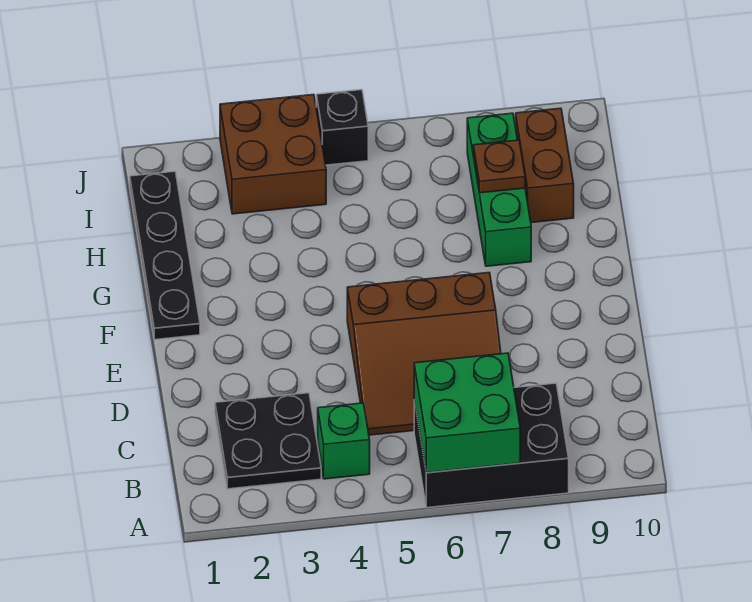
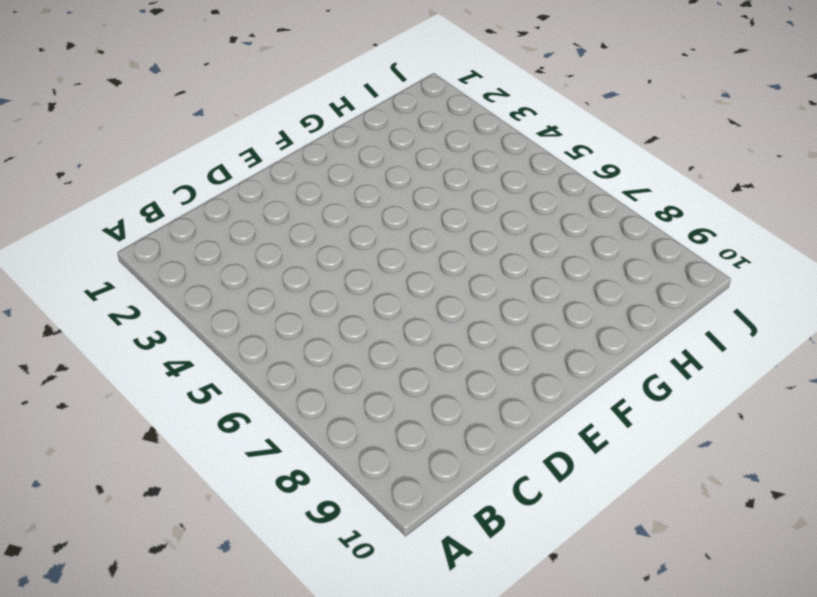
none -> black 2x3 brick [414,383,569,508]
none -> black 2x2 plate [215,393,321,489]

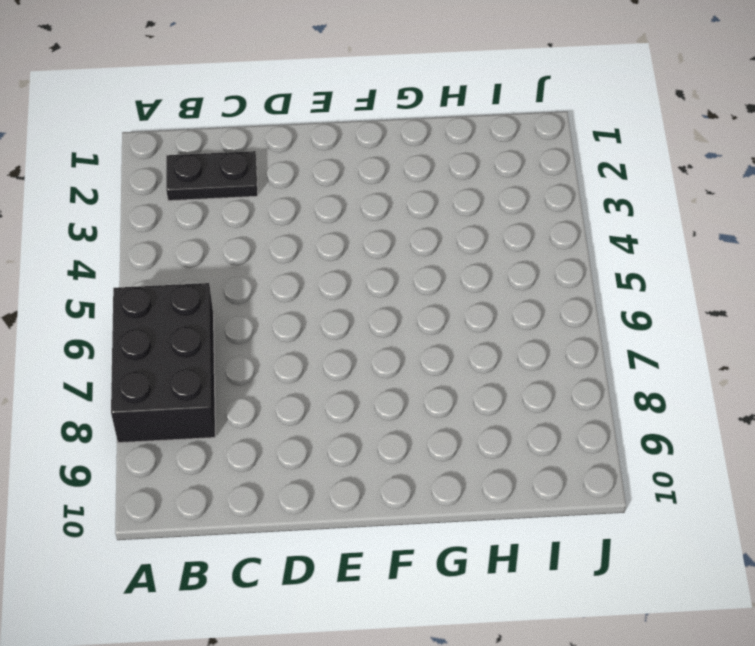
black 1x2 plate [166,151,258,201] -> black 2x2 plate [215,393,321,489]
none -> green 1x1 brick [318,403,370,479]
none -> brown 3x3 slope [347,273,501,435]

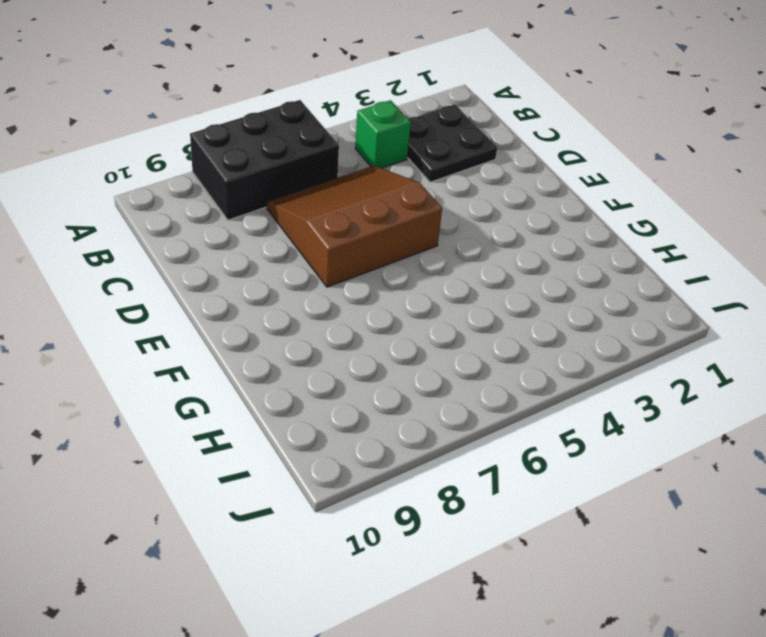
none -> black 1x4 plate [130,171,200,340]
none -> green 1x3 brick [467,113,531,266]

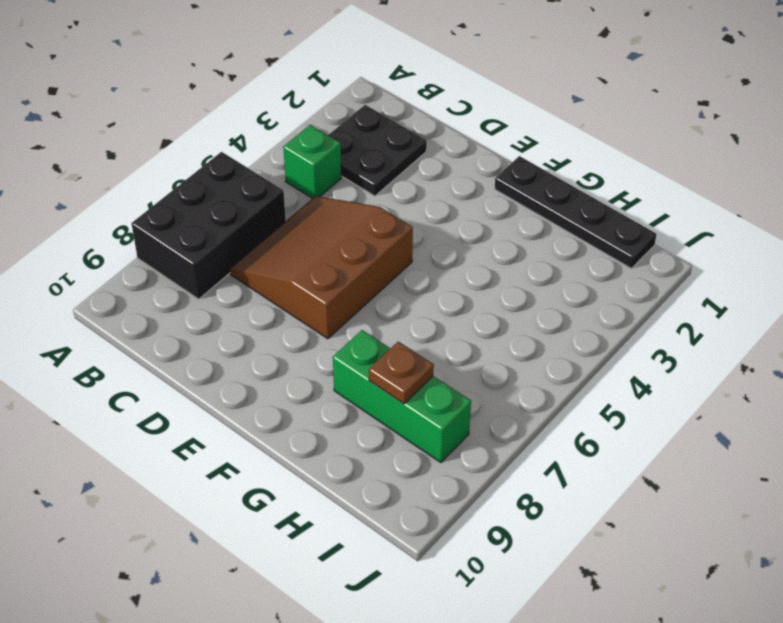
none -> brown 1x2 brick [516,108,574,223]
none -> brown 2x2 brick [220,95,326,214]

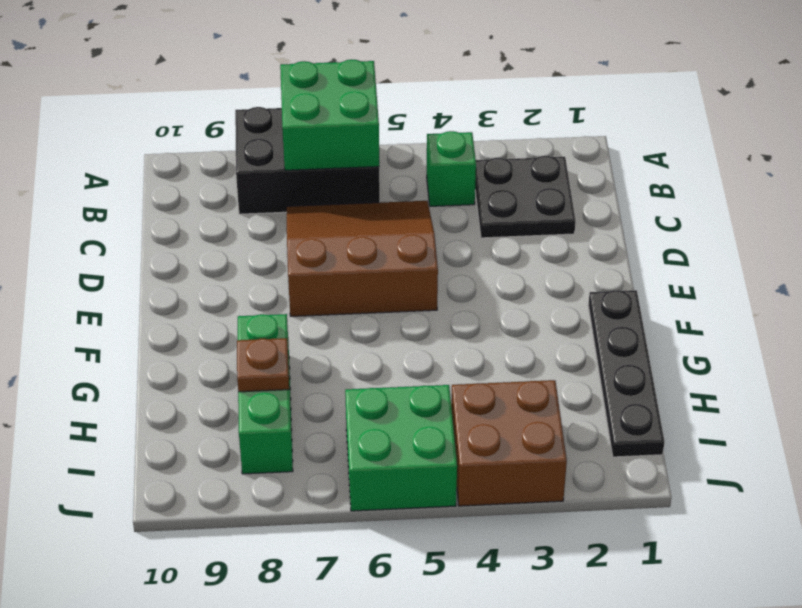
green 2x2 brick [345,385,457,511] -> black 1x1 brick [316,90,368,165]
none -> brown 1x2 brick [516,108,574,223]

